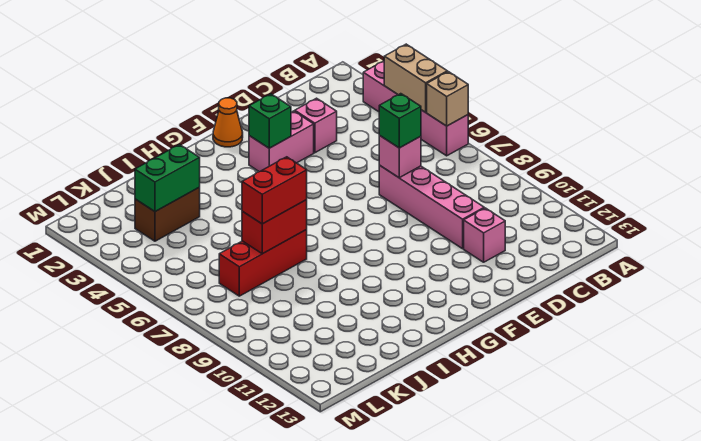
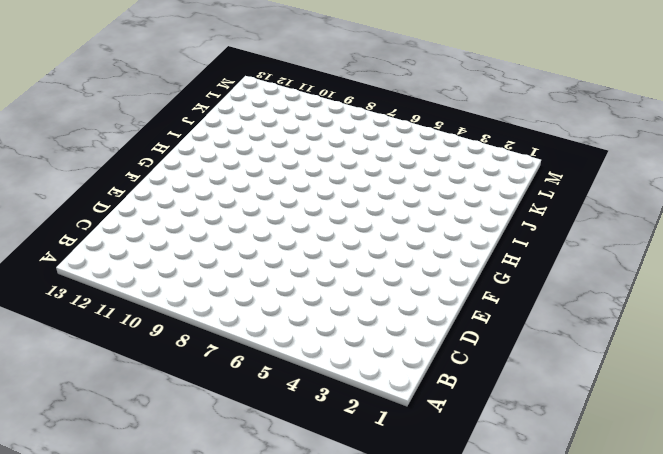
none -> pink 1x4 brick [363,61,468,156]
none -> pink 1x1 brick [295,98,337,153]
none -> pink 1x4 brick [379,165,484,249]

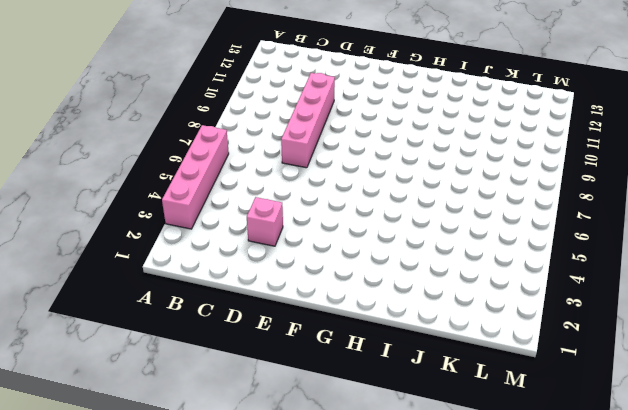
none -> pink 1x1 brick [464,208,505,262]
none -> pink 1x2 brick [249,111,314,172]
none -> orange 1x1 cone [213,98,243,147]

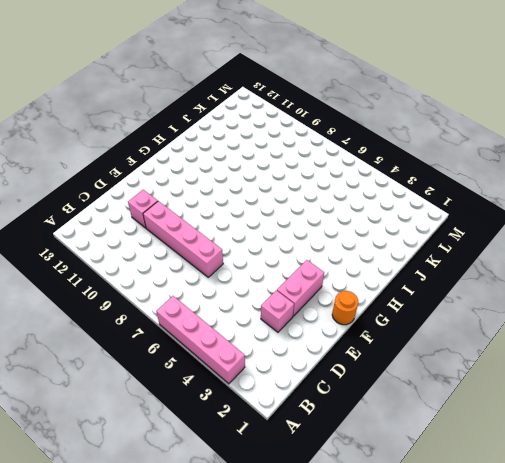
orange 1x1 round brick [332,291,358,325] -> orange 1x1 cone [213,98,243,147]
none -> red 1x3 brick [219,230,307,296]
none -> brown 1x2 brick [135,187,200,241]
none -> tan 1x2 brick [384,44,447,112]

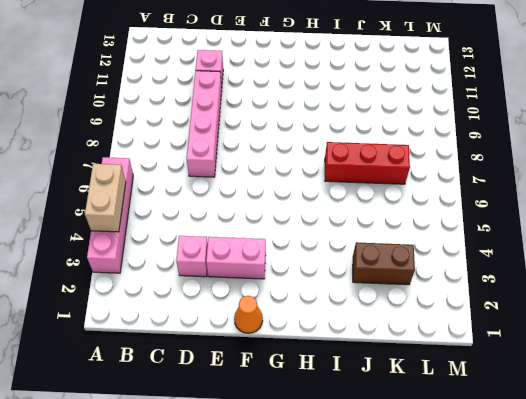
none -> tan 1x1 brick [427,72,468,126]
none -> pink 1x1 brick [379,135,421,178]
none -> green 1x1 brick [249,94,291,148]

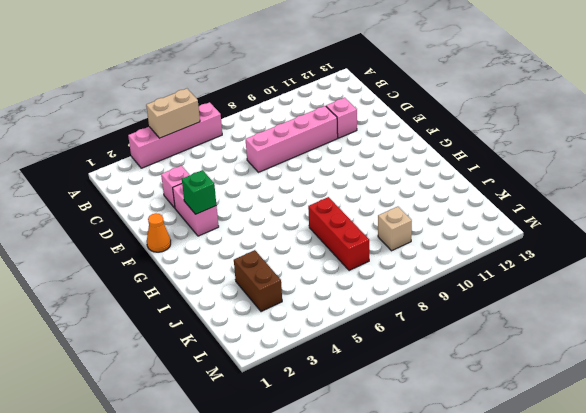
tan 1x1 brick [378,207,412,251] -> tan 1x1 brick moved to [427,72,468,126]
none -> pink 1x1 brick [379,135,421,178]
none -> red 1x2 brick [242,200,307,254]
none -> green 1x2 brick [135,145,200,212]

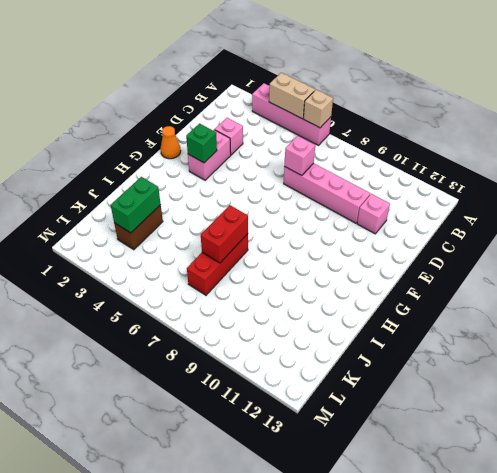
none -> green 1x1 brick [379,94,421,148]
none -> red 1x2 brick [242,157,307,224]

